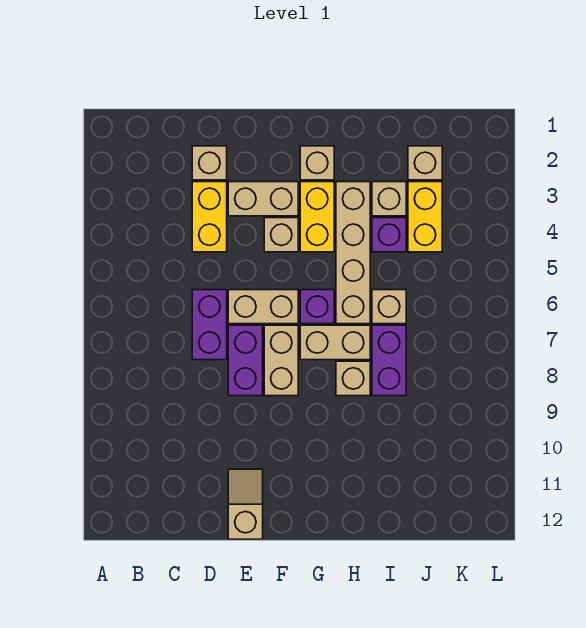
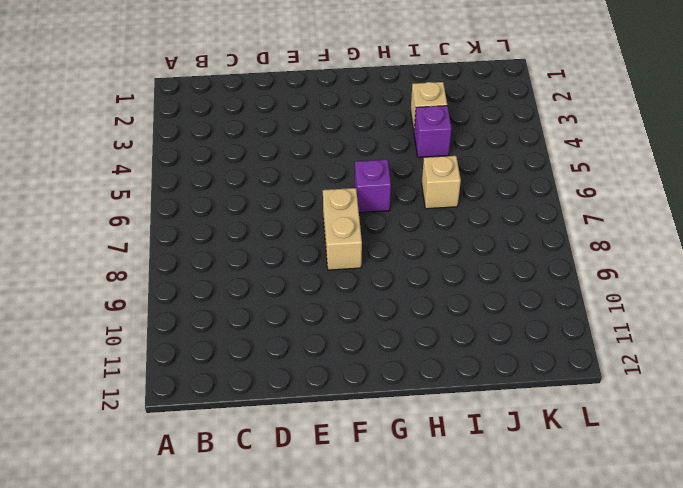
none -> tan 1x1 brick [192,146,227,180]
none -> yellow 1x2 brick [192,182,227,252]
none -> purple 1x2 brick [192,290,227,360]

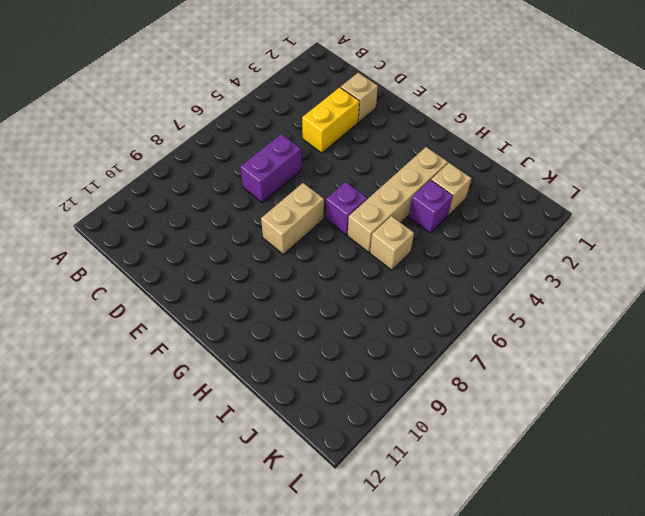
none -> tan 1x2 brick [228,182,298,216]
none -> tan 1x2 brick [228,290,298,324]
none -> purple 1x2 brick [228,325,263,396]

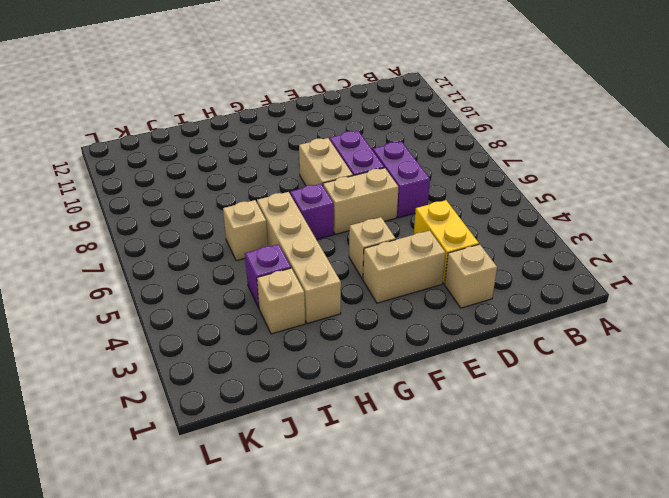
none -> tan 1x2 slope [228,469,263,539]
none -> tan 1x1 brick [300,146,334,180]
none -> yellow 1x2 brick [300,182,334,252]

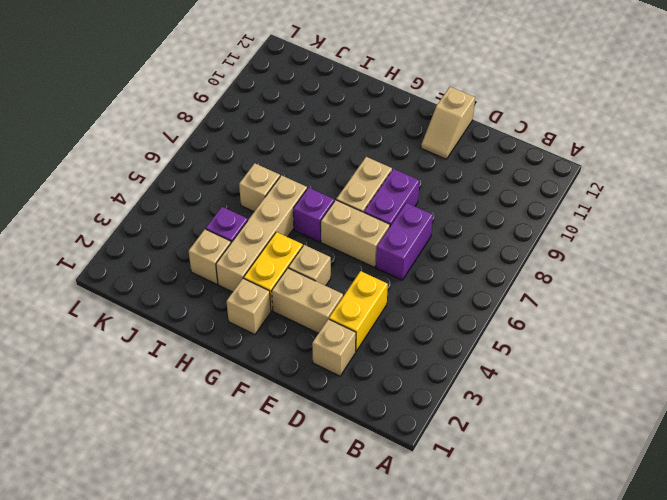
none -> tan 1x2 brick [300,325,370,360]
none -> tan 1x1 brick [336,361,370,396]
none -> purple 1x2 brick [372,325,406,396]

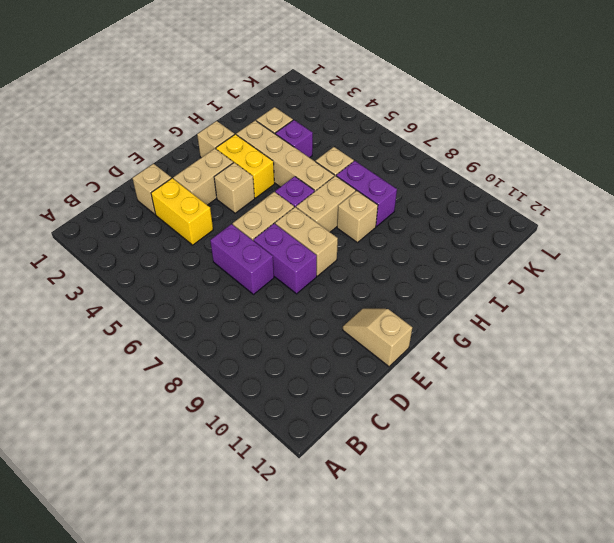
none -> tan 1x1 brick [408,146,442,180]
none -> yellow 1x2 brick [408,182,442,252]

